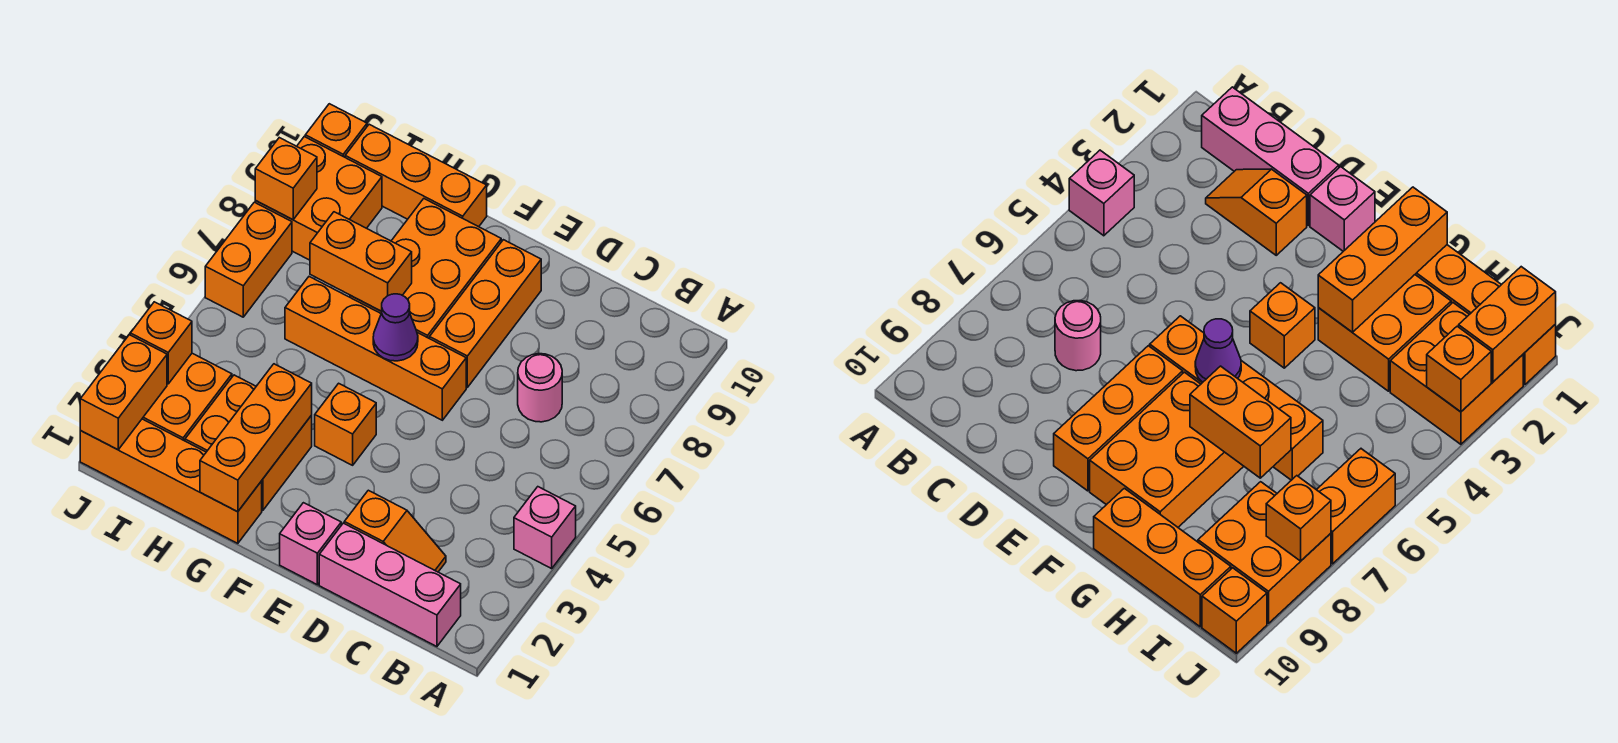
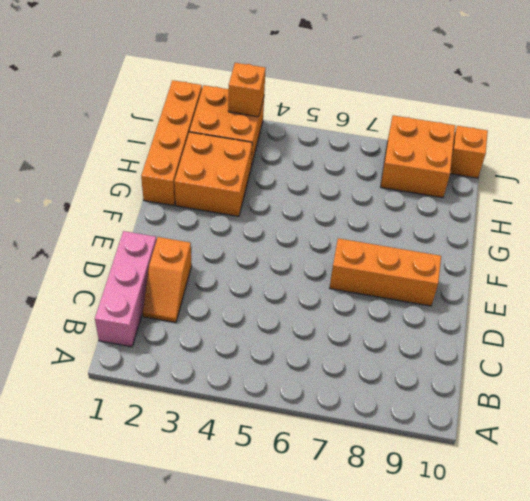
none -> pink 1x1 brick [514,487,576,569]
none -> pink 1x1 round brick [518,354,562,422]
none -> pink 1x1 brick [280,503,341,585]

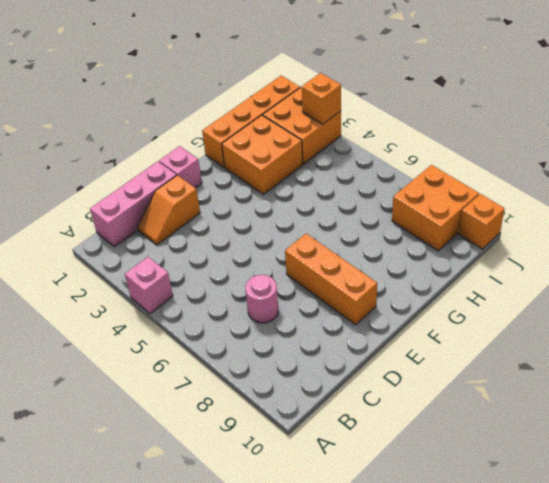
none -> orange 1x4 brick [285,277,466,420]
none -> orange 1x1 brick [315,383,376,465]
none -> orange 2x3 brick [350,199,501,339]

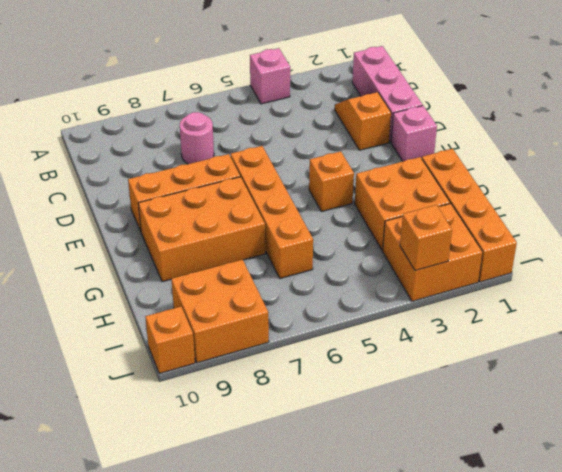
none -> orange 1x3 brick [345,124,487,227]
none -> orange 1x2 brick [205,202,292,317]
none -> purple 1x1 cone [373,294,418,361]

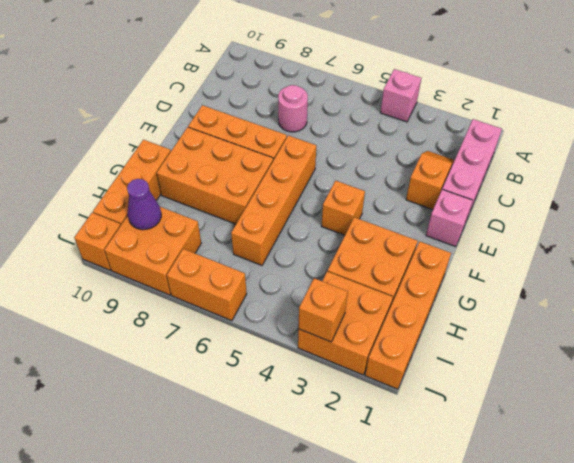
purple 1x1 cone [127,179,161,230] -> purple 1x1 cone moved to [373,294,418,361]
none -> orange 1x3 brick [200,364,312,512]
none -> orange 1x2 brick [310,212,412,311]
none -> orange 1x2 brick [80,335,167,450]

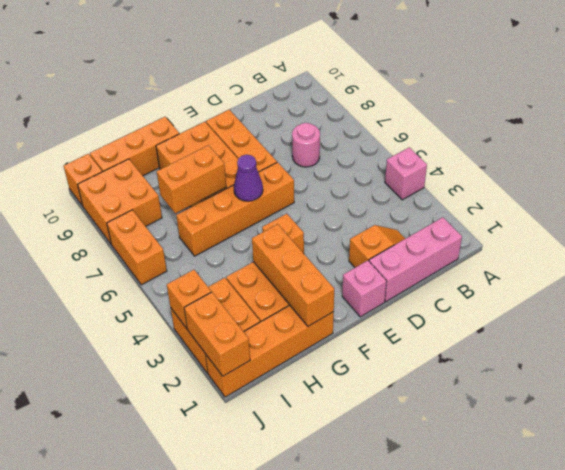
none -> orange 1x1 brick [255,138,317,220]

